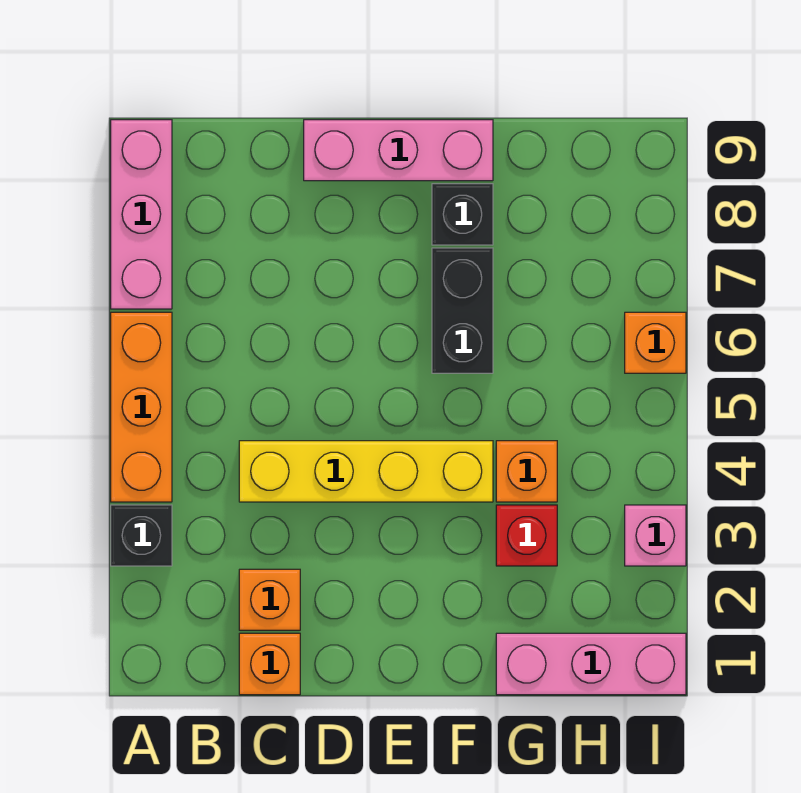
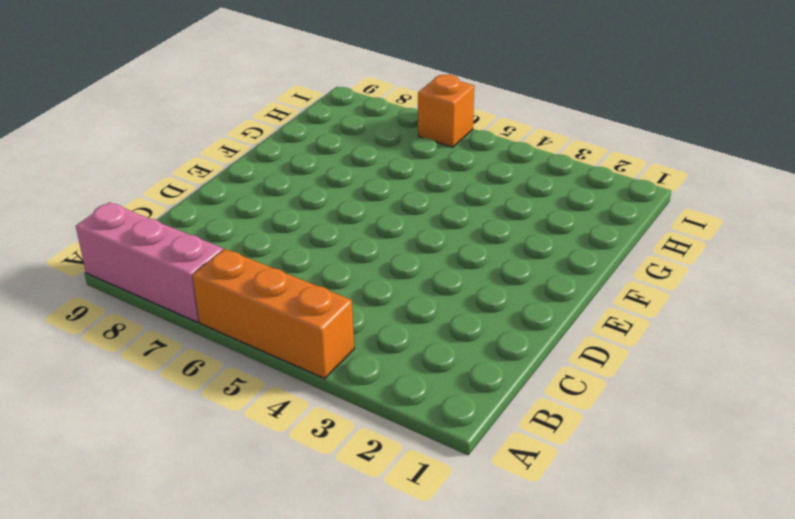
none -> black 1x1 brick [111,505,172,566]
none -> orange 1x1 brick [239,633,300,695]
none -> orange 1x1 brick [239,569,300,630]

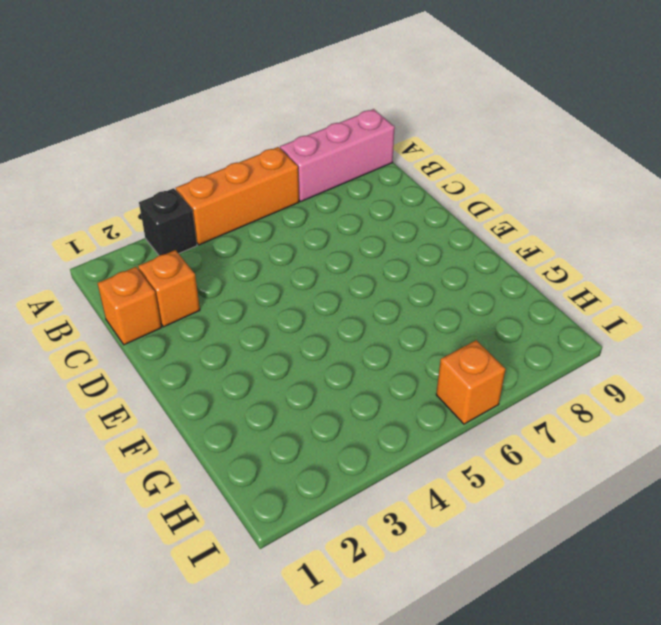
none -> yellow 1x4 brick [239,441,493,502]
none -> pink 1x3 brick [304,120,493,181]
none -> black 1x2 brick [432,248,493,373]

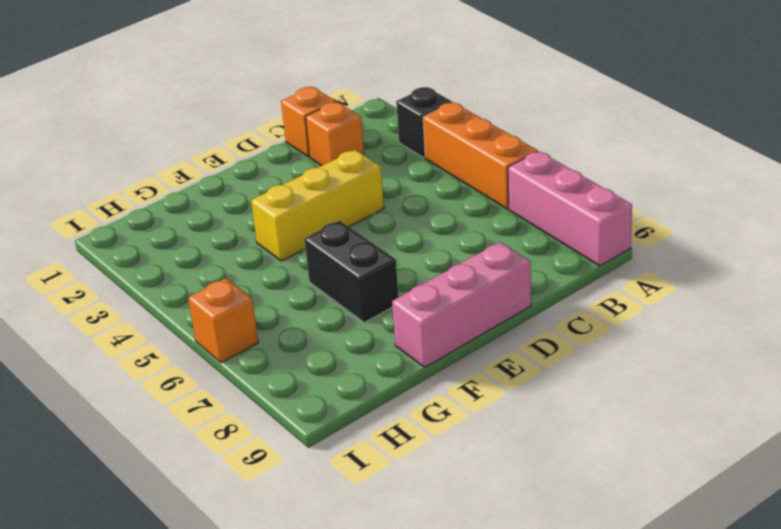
yellow 1x3 brick [251,150,384,261] -> yellow 1x4 brick [239,441,493,502]
none -> black 1x1 brick [432,184,493,245]
none -> pink 1x3 brick [496,633,686,695]
none -> red 1x1 brick [496,505,557,566]

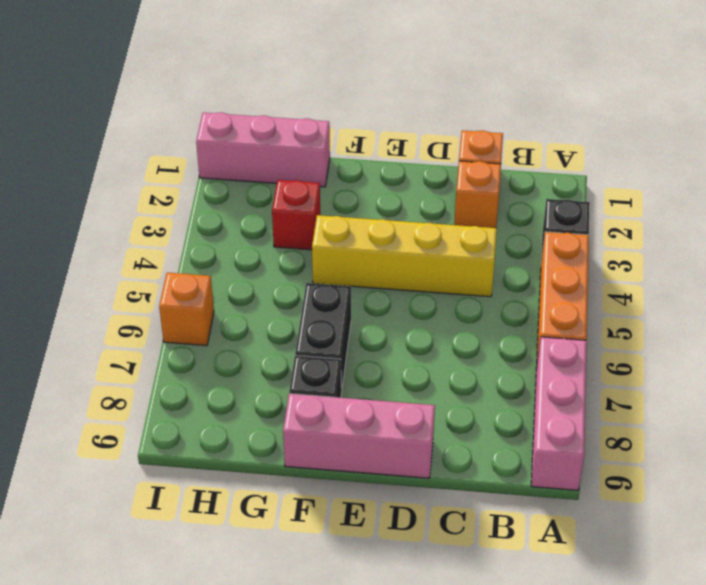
none -> orange 1x1 brick [496,441,557,502]
none -> pink 1x1 brick [625,505,686,566]

